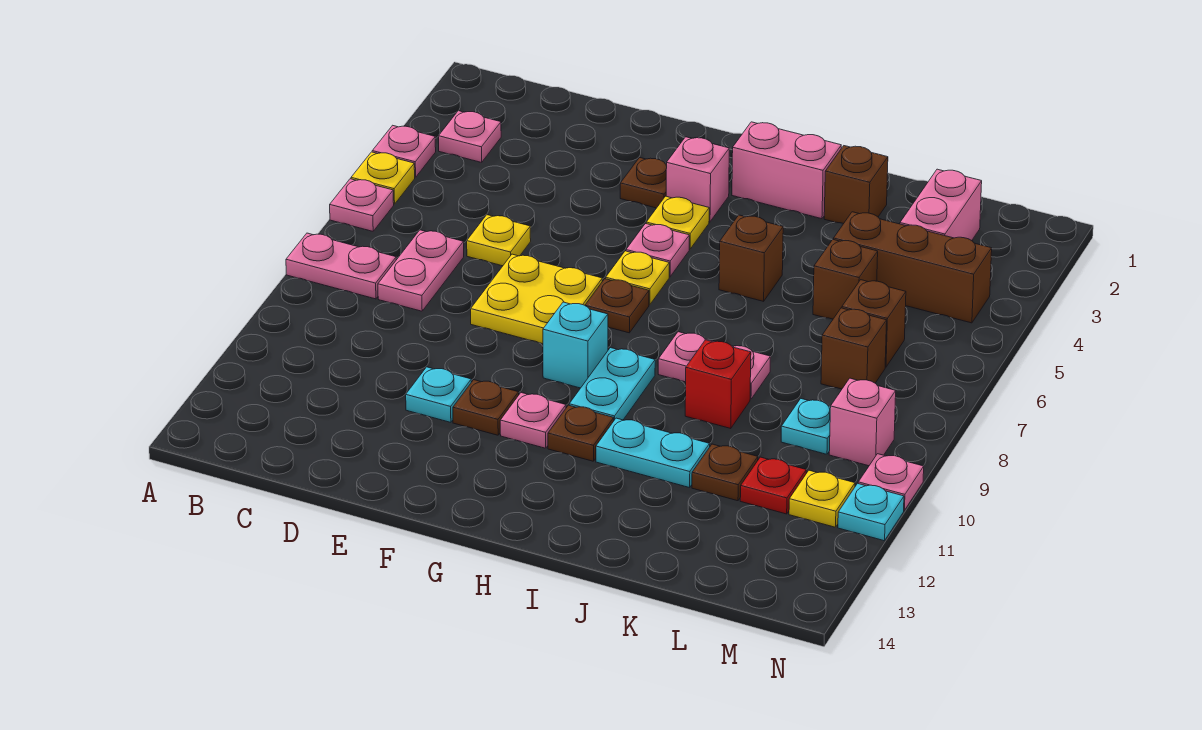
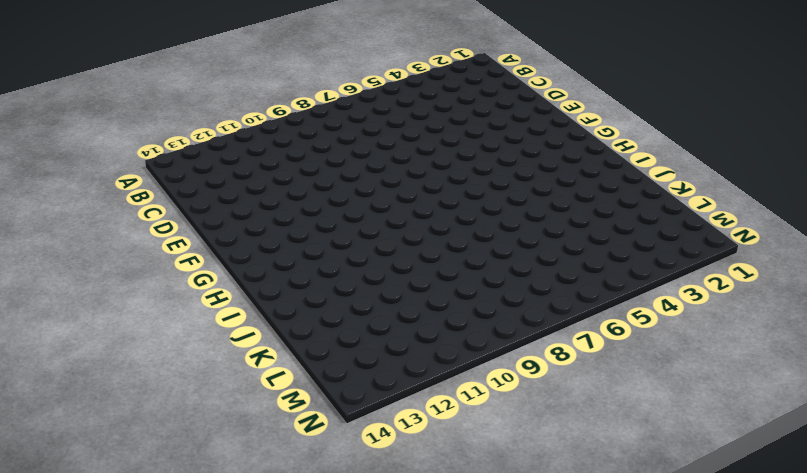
none -> pink 1x1 plate [372,125,436,177]
none -> yellow 1x1 plate [351,152,415,204]
none -> pink 1x1 plate [330,179,394,231]
none -> pink 1x2 plate [286,233,396,299]

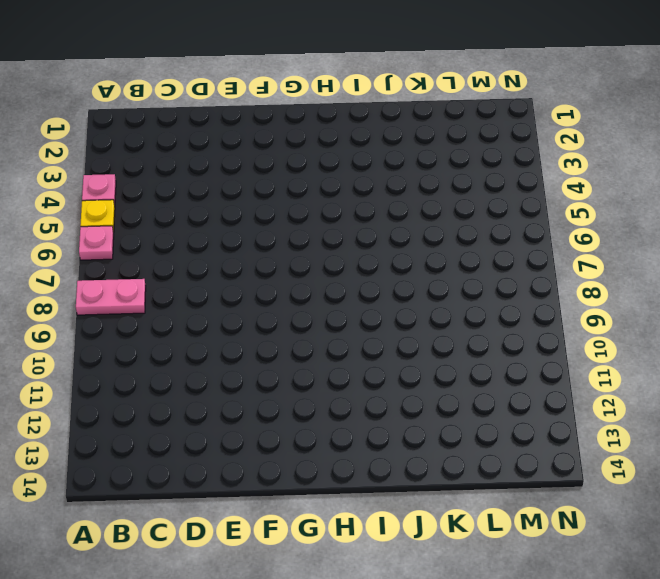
none -> pink 1x1 plate [438,111,501,162]
none -> pink 1x2 plate [378,230,464,311]
none -> yellow 1x1 plate [467,215,531,266]
none -> yellow 2x2 plate [471,254,602,344]

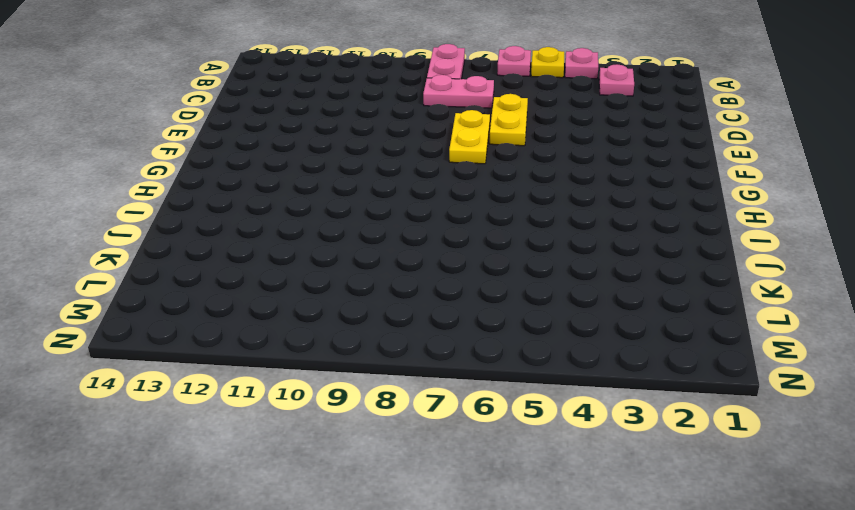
yellow 1x2 plate [490,94,528,146] -> yellow 1x1 plate [467,215,531,266]
yellow 1x2 plate [449,110,490,164] -> yellow 2x2 plate [471,254,602,344]
none -> cyan 1x1 plate [406,367,471,422]
none -> brown 1x1 plate [620,158,667,208]
none -> brown 1x1 plate [453,380,519,435]
none -> pink 1x1 brick [666,137,729,222]

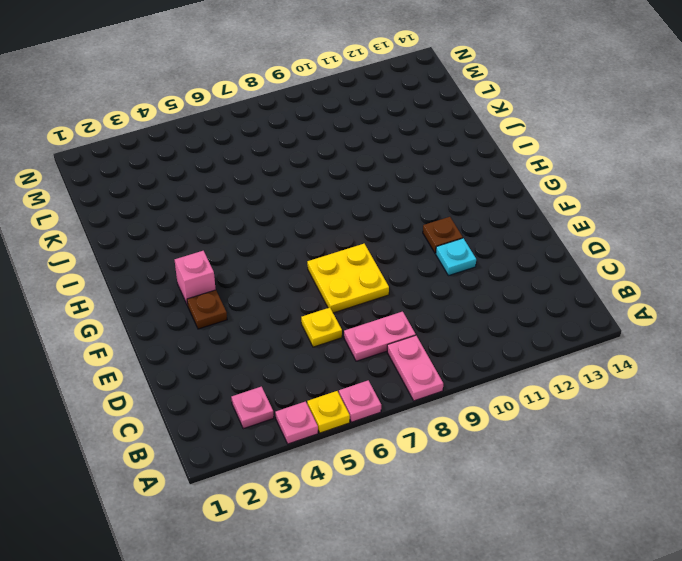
none -> yellow 1x1 plate [646,196,709,249]
none -> pink 1x1 plate [626,224,689,277]
none -> yellow 1x1 plate [606,251,669,305]
none -> brown 1x1 plate [585,279,649,333]

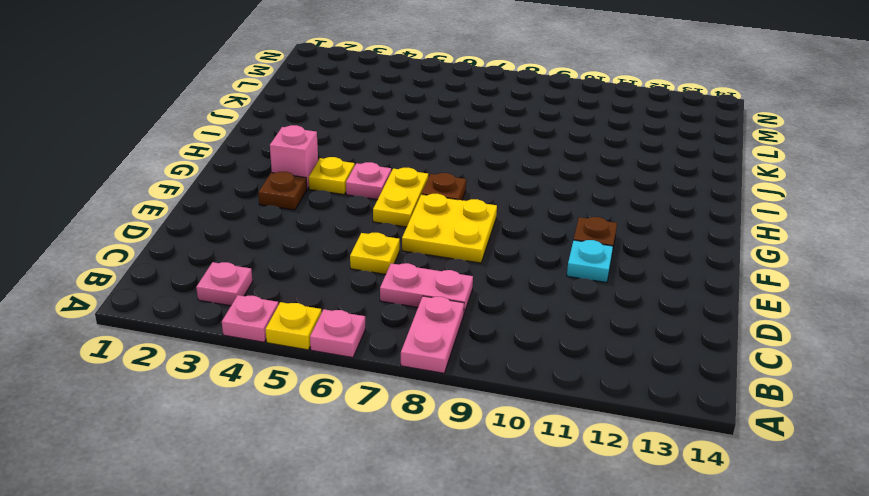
yellow 1x2 plate [373,167,428,227] -> yellow 1x1 plate [606,251,669,305]
none -> cyan 1x1 brick [543,302,608,388]
none -> pink 1x1 plate [500,393,566,448]
none -> pink 1x2 brick [732,122,841,219]
none -> cyan 1x2 plate [569,348,655,420]

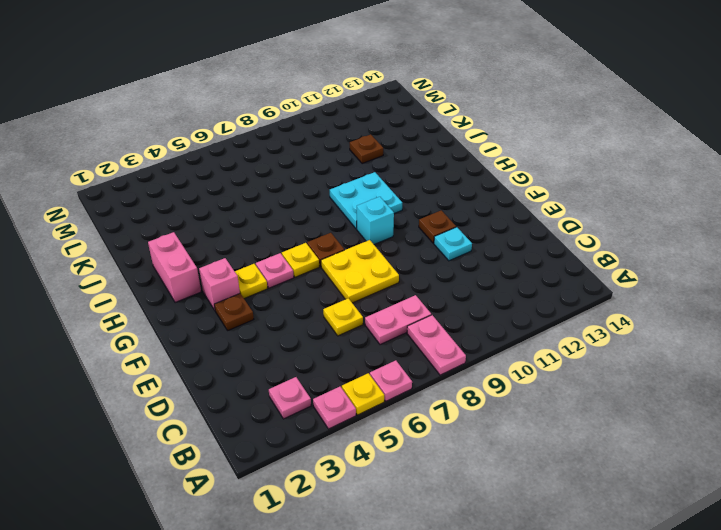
cyan 2x2 plate [330,172,402,229] -> cyan 1x2 plate [569,348,655,420]
none -> pink 1x1 plate [500,393,566,448]
none -> brown 1x1 plate [548,405,614,461]
none -> brown 1x1 brick [719,215,783,301]
none -> pink 1x2 plate [658,332,770,399]

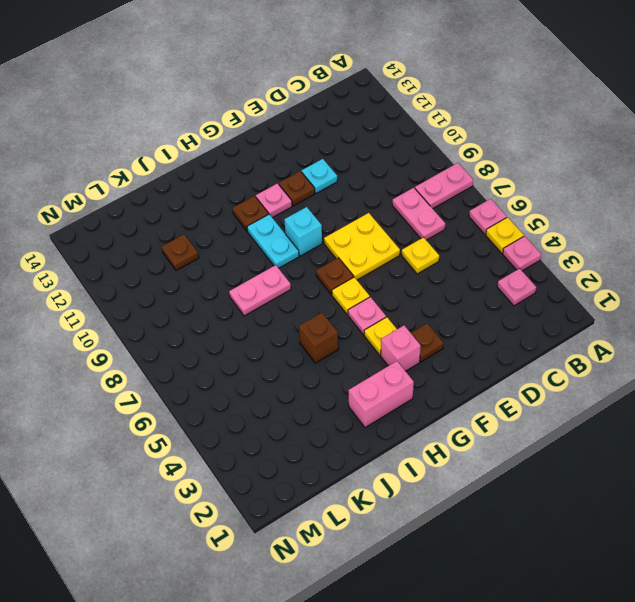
none -> cyan 1x2 plate [596,418,710,488]
none -> brown 1x1 brick [824,146,888,224]
none -> red 1x1 brick [685,340,751,429]
none -> brown 1x3 brick [834,212,992,323]

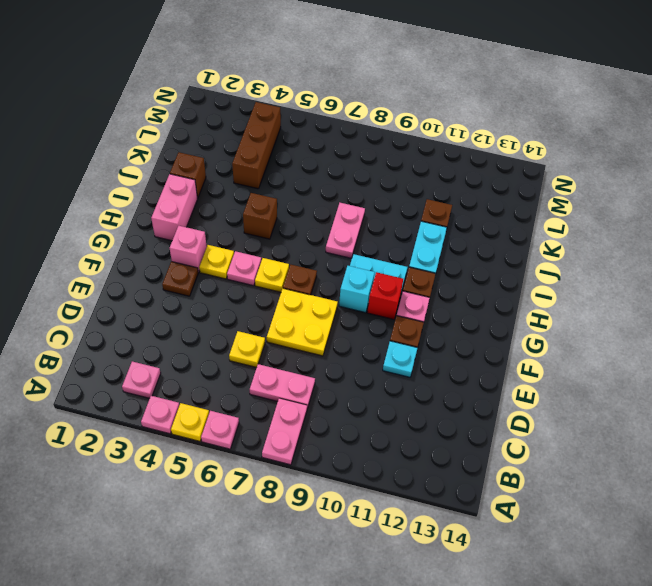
red 1x1 brick [367,272,403,319] -> red 1x1 brick moved to [685,340,751,429]
none -> brown 1x1 brick [813,239,878,319]
none -> pink 1x2 brick [900,169,982,241]
none -> brown 1x1 brick [842,280,906,367]
none -> brown 1x1 brick [821,308,887,389]

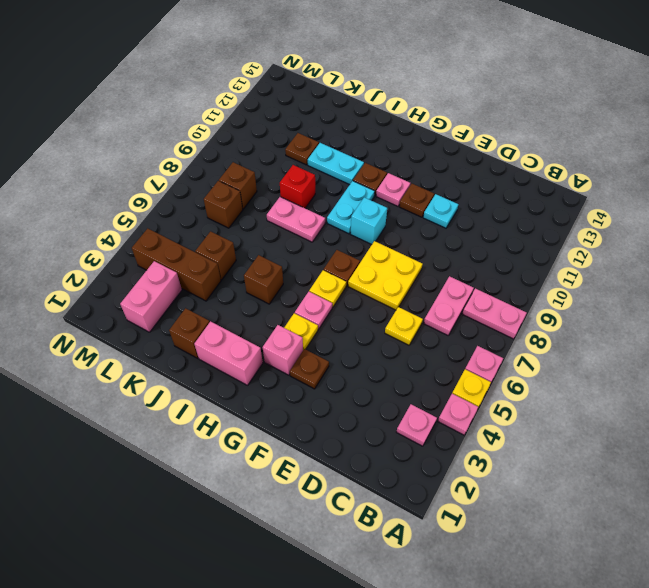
brown 1x1 brick [219,162,257,209] -> brown 1x1 brick moved to [842,280,906,367]
none -> cyan 1x1 plate [781,399,831,454]
none -> red 1x1 plate [740,457,806,514]
none -> pink 1x1 brick [829,378,896,466]
none -> yellow 1x1 plate [789,470,855,527]

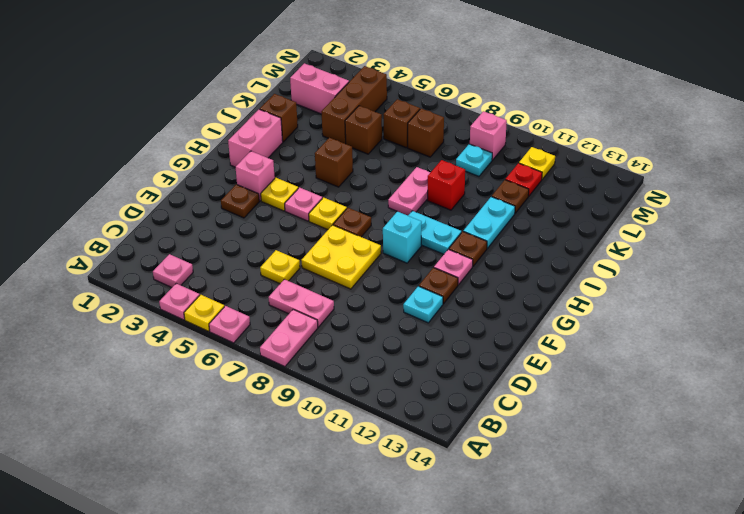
none -> pink 1x1 plate [858,454,924,510]
none -> cyan 1x1 plate [838,483,904,541]

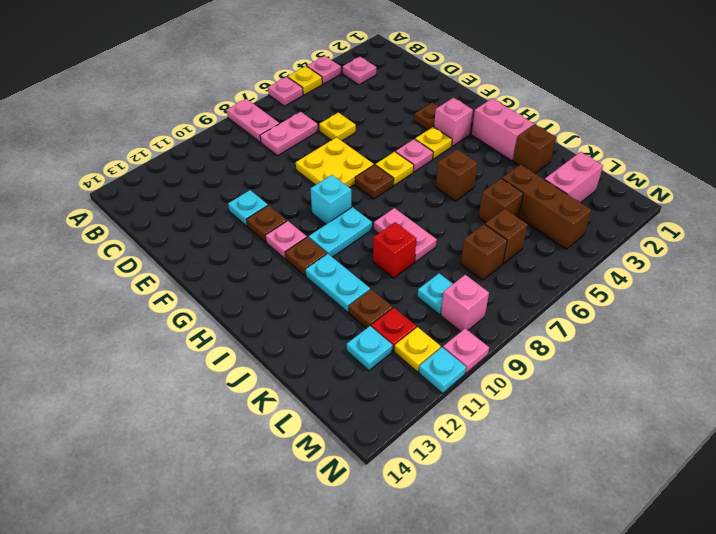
cyan 1x1 plate [347,326,393,371] -> none

